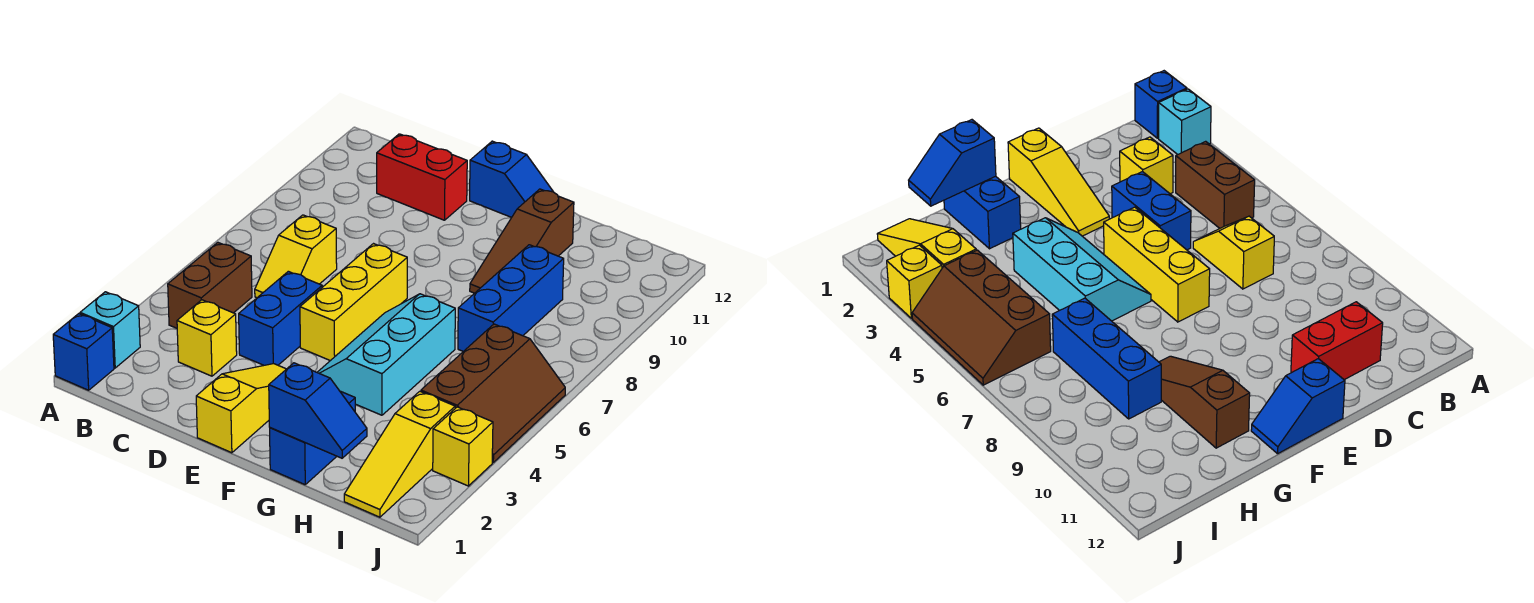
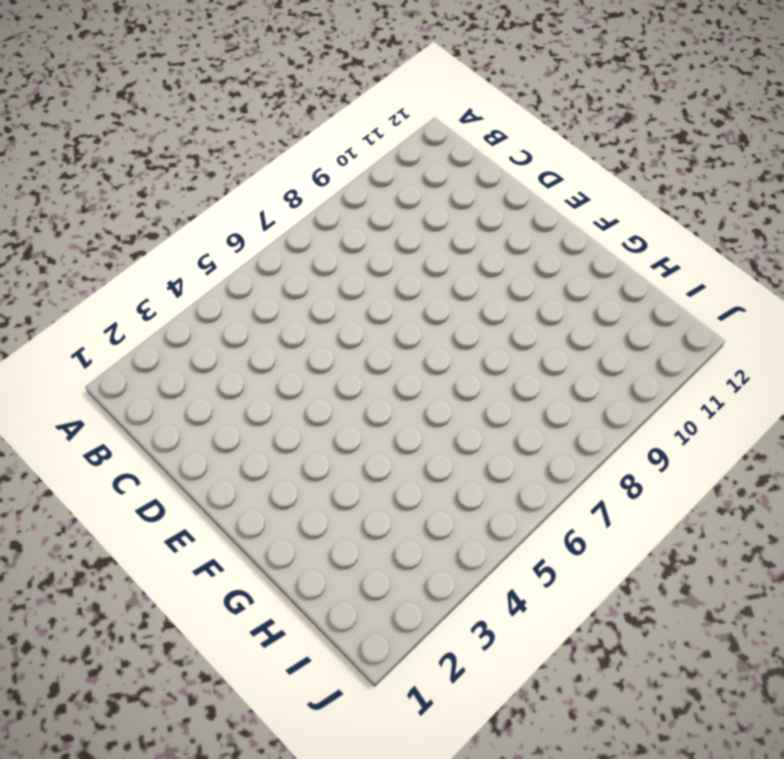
none -> blue 1x1 brick [53,314,114,390]
none -> cyan 1x1 brick [80,292,140,368]
none -> brown 1x2 brick [168,243,252,328]

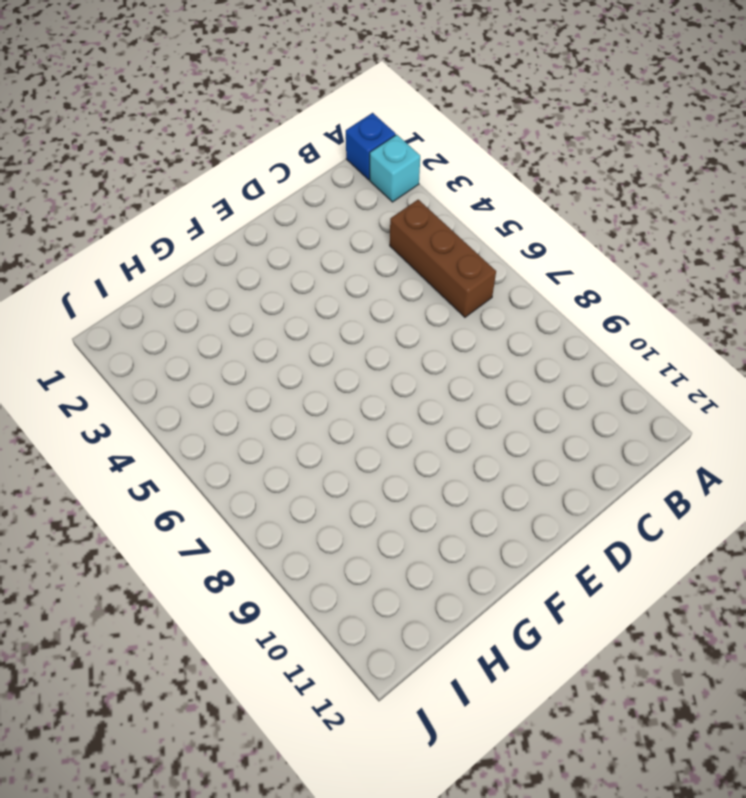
brown 1x3 brick [390,200,496,317] -> brown 1x2 brick [168,243,252,328]
none -> yellow 1x1 brick [177,300,237,376]
none -> yellow 1x2 slope [255,215,337,298]
none -> red 1x2 brick [377,134,467,220]

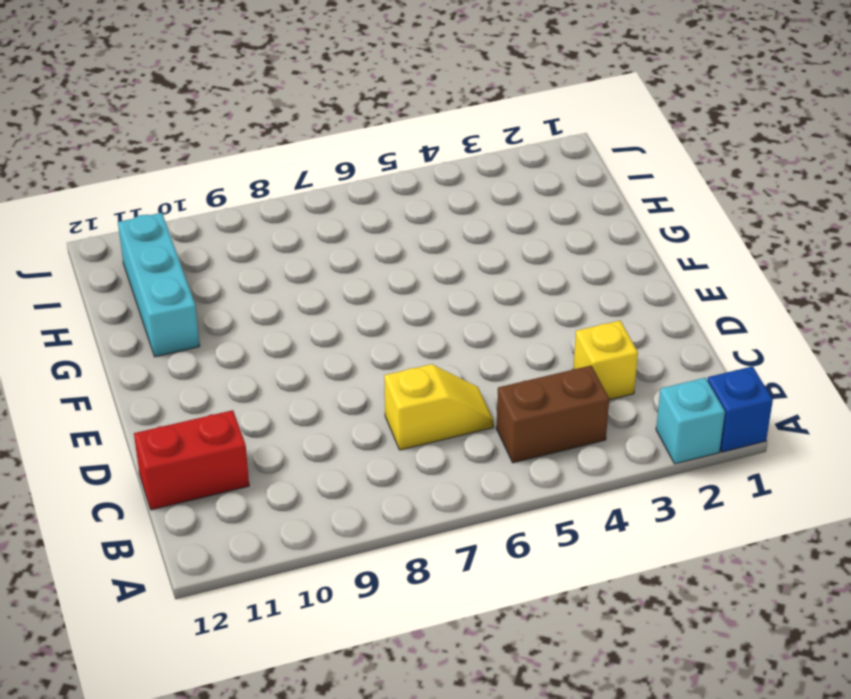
red 1x2 brick [134,410,249,510] -> red 1x2 brick turned to [377,134,467,220]
cyan 1x3 brick [118,213,200,357] -> brown 1x3 slope [470,189,574,293]
none -> blue 1x2 brick [239,271,322,365]
none -> yellow 1x3 slope [196,364,286,453]
none -> yellow 1x3 brick [300,244,407,361]

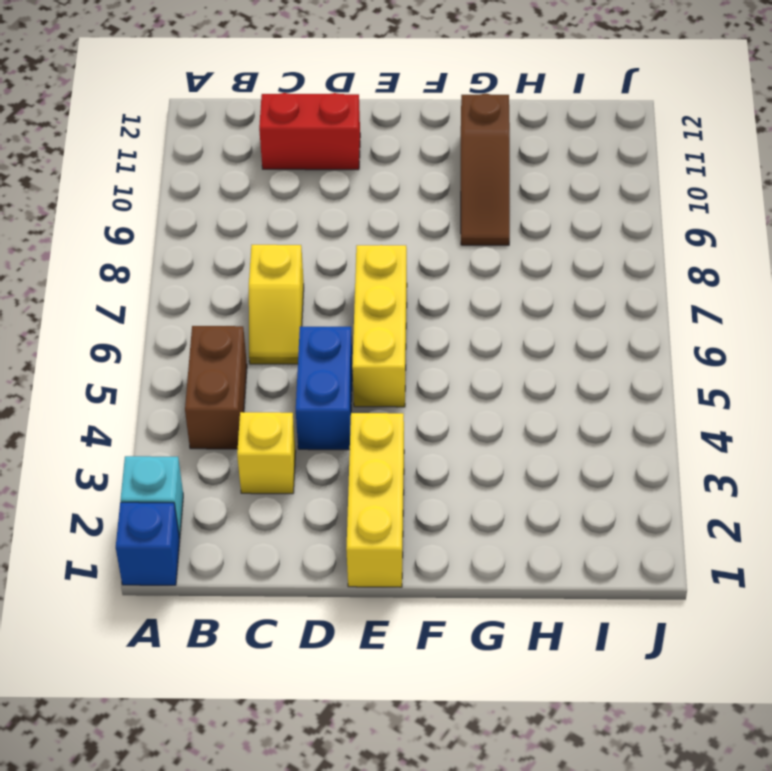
yellow 1x3 brick [346,413,404,587] -> yellow 1x3 slope [196,364,286,453]
none -> blue 1x2 slope [470,141,553,217]
none -> cyan 2x3 slope [317,294,455,415]
none -> blue 1x2 brick [270,391,355,485]

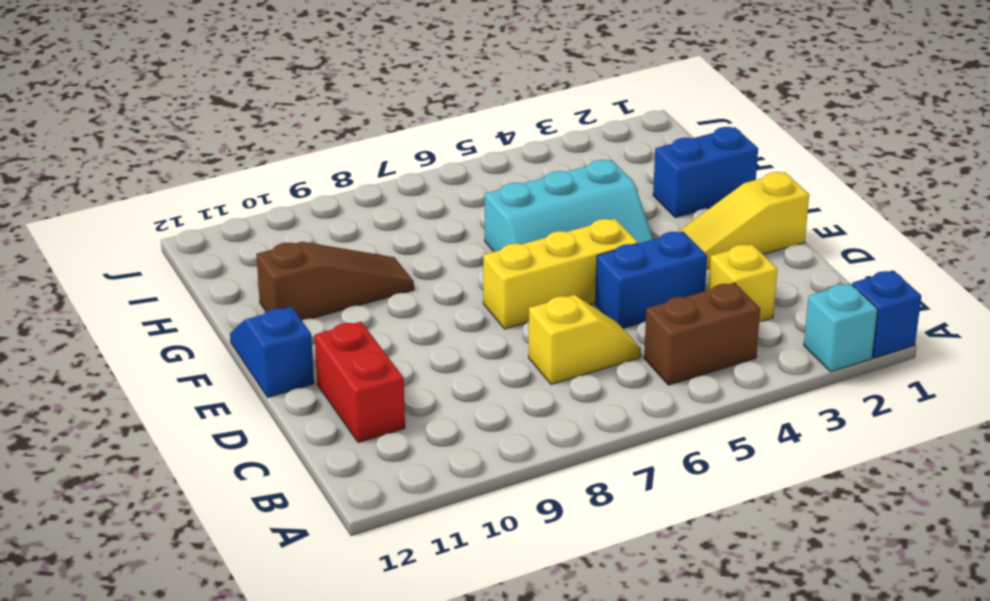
none -> blue 1x3 brick [458,245,564,351]
none -> yellow 1x3 slope [344,391,455,517]
none -> brown 2x3 slope [421,324,565,462]

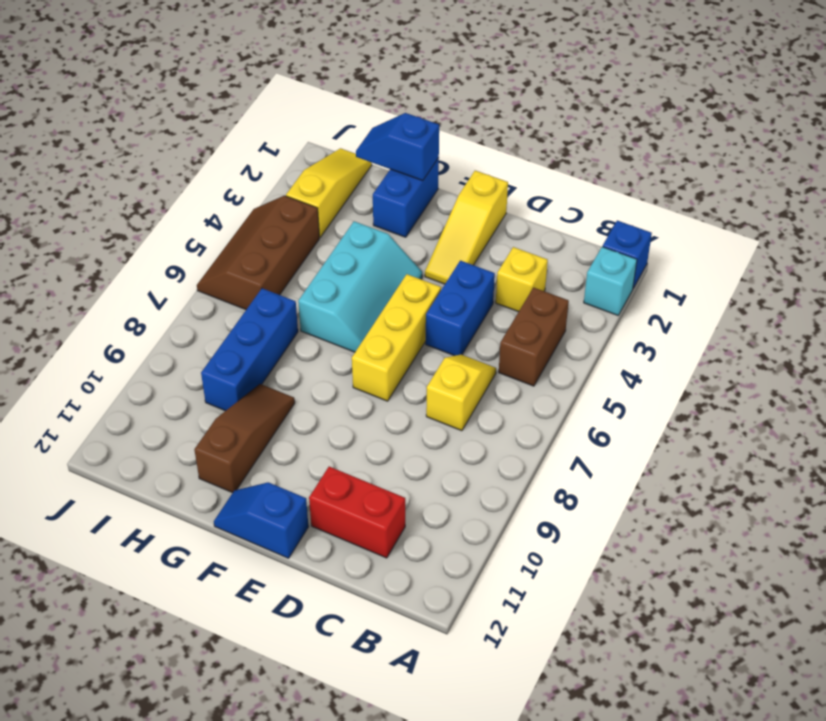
none -> yellow 1x1 brick [433,407,493,486]

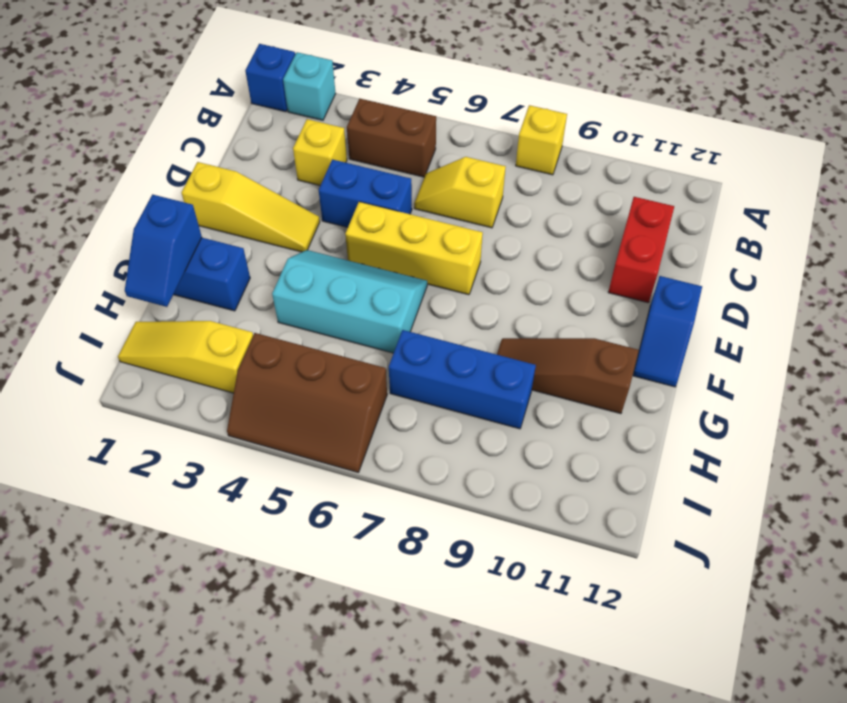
yellow 1x1 brick [516,105,567,175] -> yellow 1x1 brick moved to [433,407,493,486]

